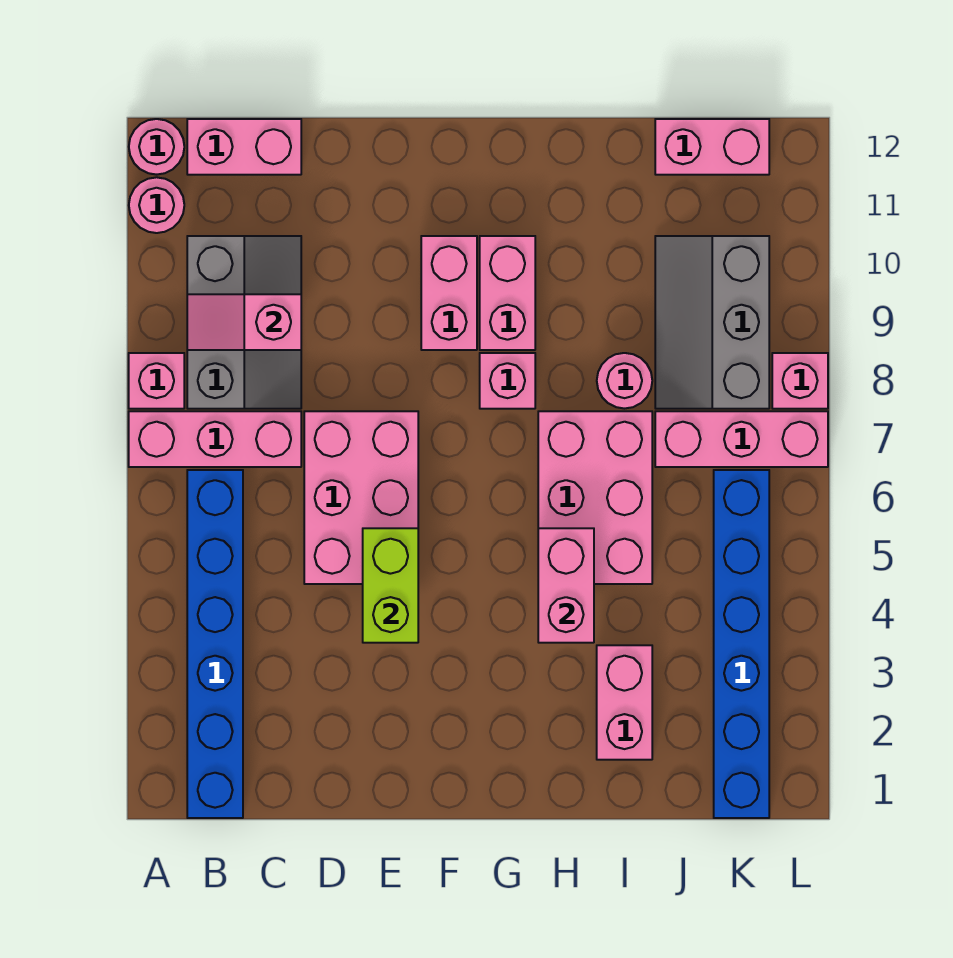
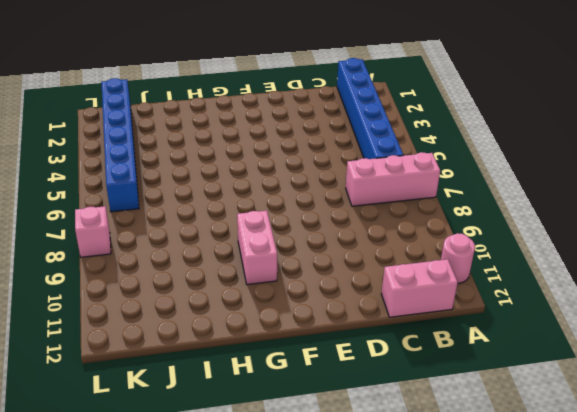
none -> pink 1x1 brick [129,353,184,409]
none -> pink 1x1 round brick [129,119,184,175]
none -> grey 2x3 slope [187,236,301,409]

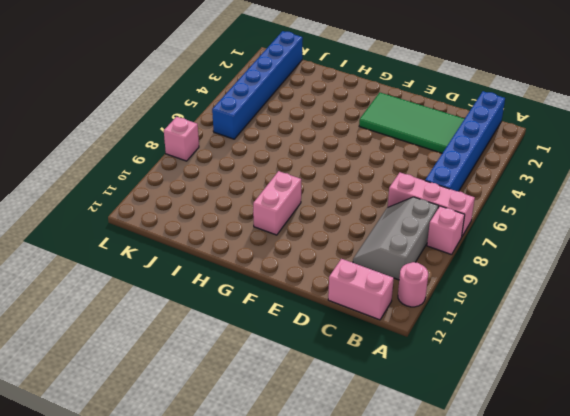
green 2x4 tile [359,93,464,153] -> none
none -> pink 1x1 round brick [129,119,184,175]
none -> pink 2x3 brick [304,411,418,584]
none -> pink 1x2 brick [421,236,477,350]

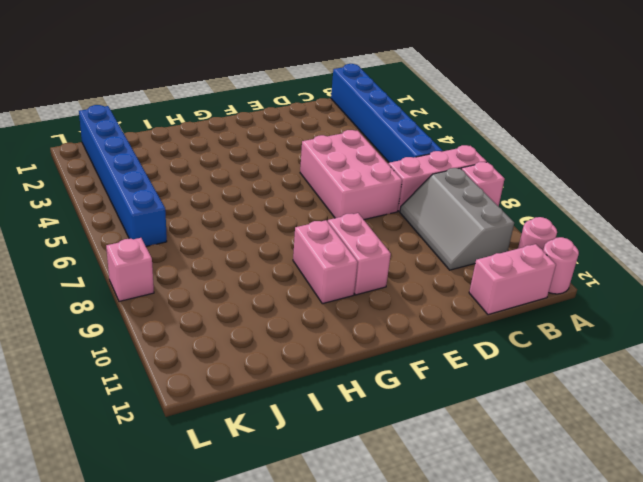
none -> pink 1x1 brick [480,353,535,409]
none -> pink 2x3 brick [538,411,652,584]
none -> pink 1x2 brick [597,645,652,760]

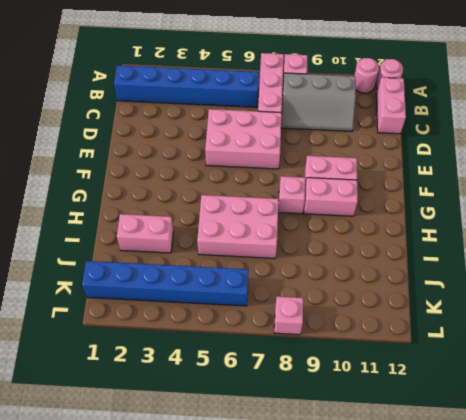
none -> pink 1x1 round brick [597,353,652,409]
none -> pink 1x3 brick [655,411,828,467]
none -> grey 2x3 slope [655,236,769,409]

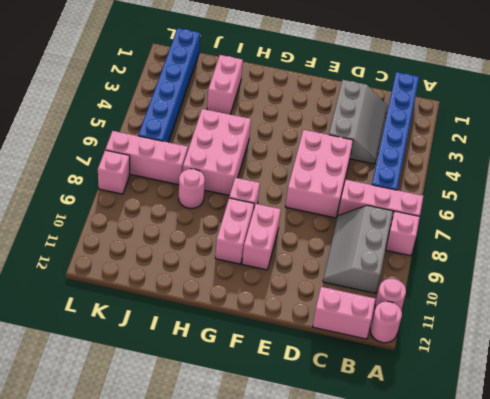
grey 2x3 slope [329,80,387,164] -> grey 2x3 slope moved to [655,236,769,409]
none -> pink 1x2 brick [655,119,769,175]
none -> pink 1x2 slope [187,294,301,350]
none -> lime 1x2 brick [363,528,418,643]

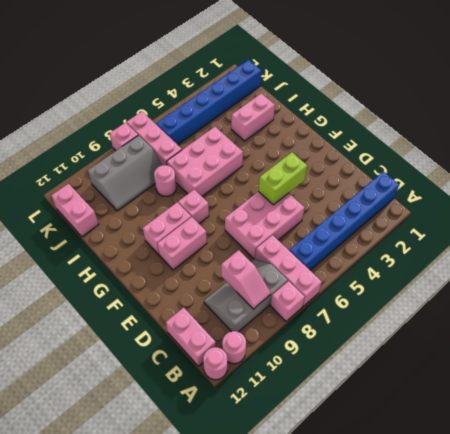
none -> pink 1x2 brick [538,528,594,643]

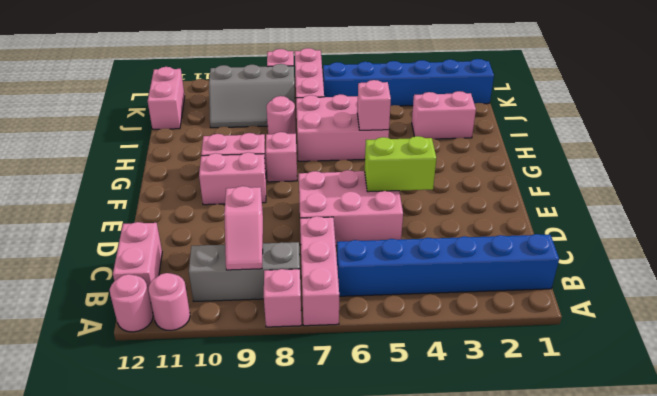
pink 1x1 brick [357,80,391,130] -> pink 1x2 brick [538,528,594,643]

